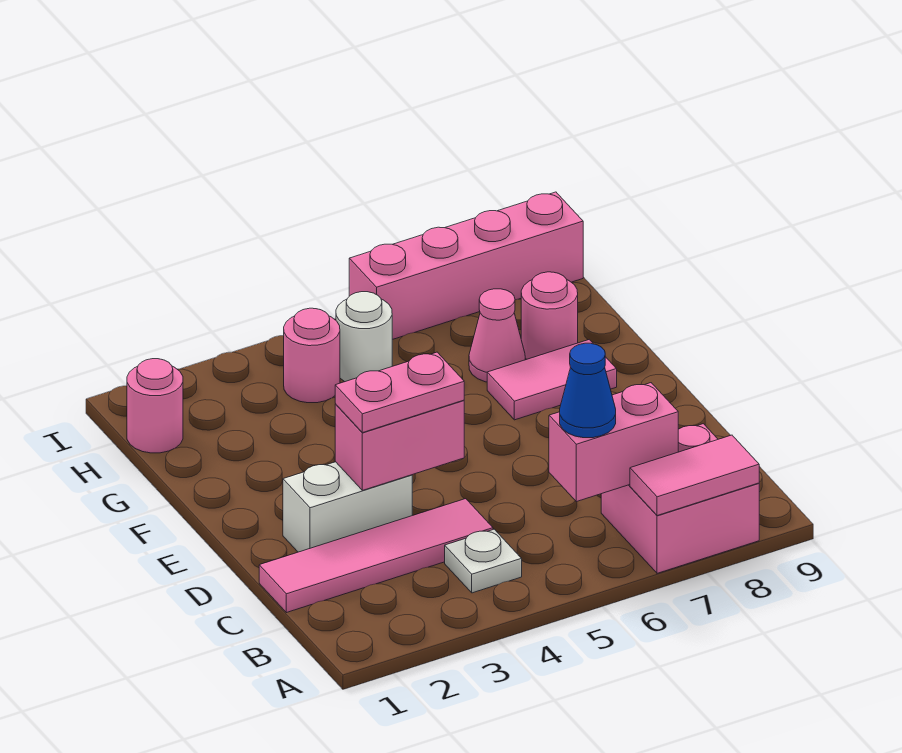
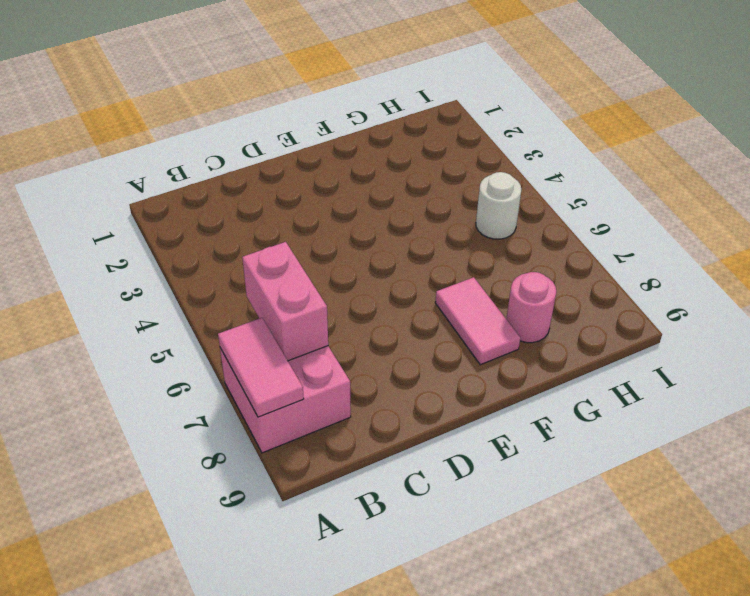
none -> white 1x1 plate [445,529,522,593]
none -> pink 1x4 tile [259,499,493,613]
none -> white 1x2 brick [283,462,412,552]

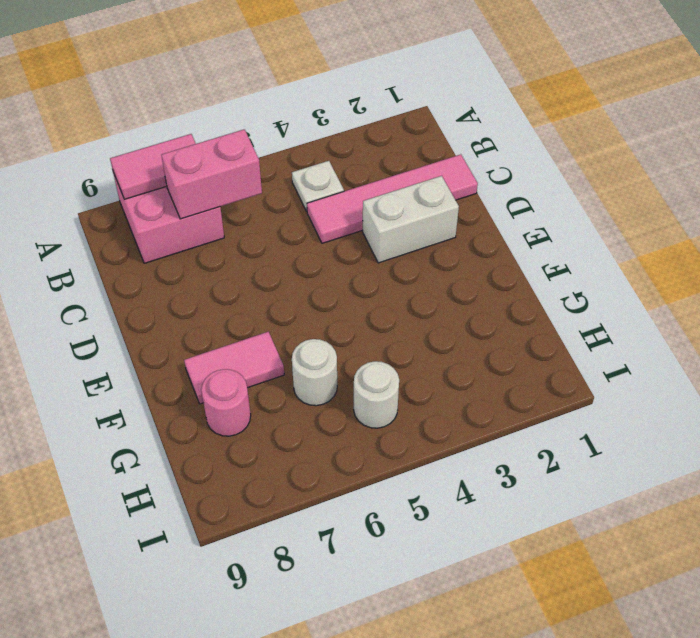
white 1x1 round brick [292,339,337,406] -> none
none -> pink 1x1 cone [469,289,525,382]
none -> pink 1x1 round brick [127,359,183,453]
none -> pink 1x1 round brick [284,308,340,403]

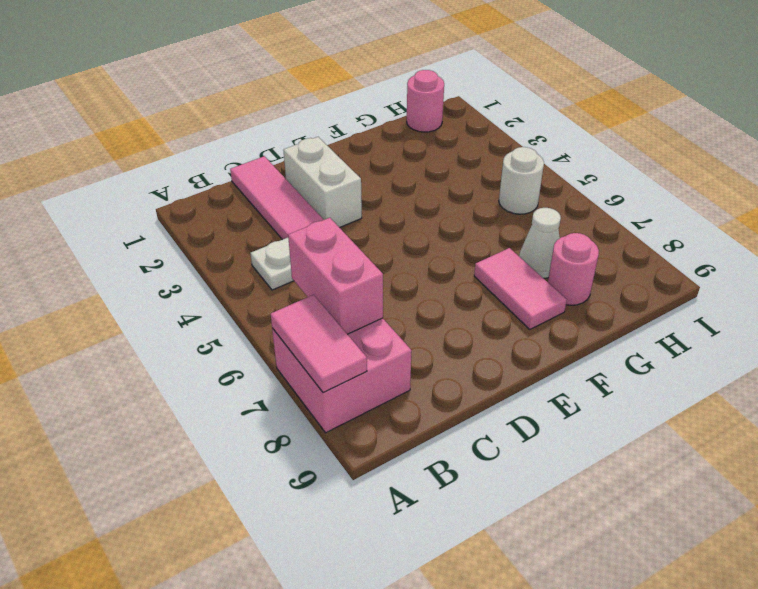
white 1x1 cone [519,208,561,278] -> pink 1x1 cone [469,289,525,382]
none -> pink 1x1 round brick [284,308,340,403]
none -> pink 1x4 brick [349,192,583,340]
none -> pink 1x2 brick [335,400,464,490]

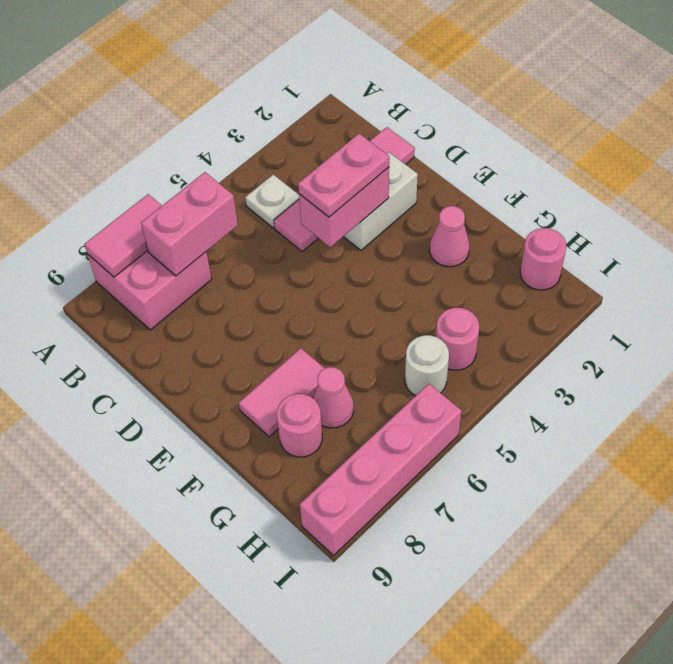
pink 1x1 cone [430,206,470,267] -> none
none -> blue 1x1 cone [560,343,616,438]

